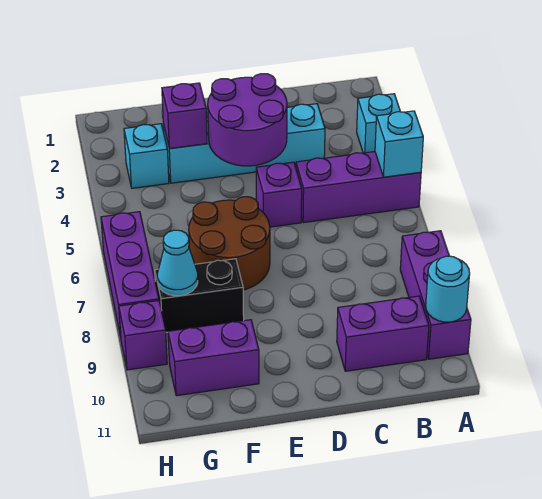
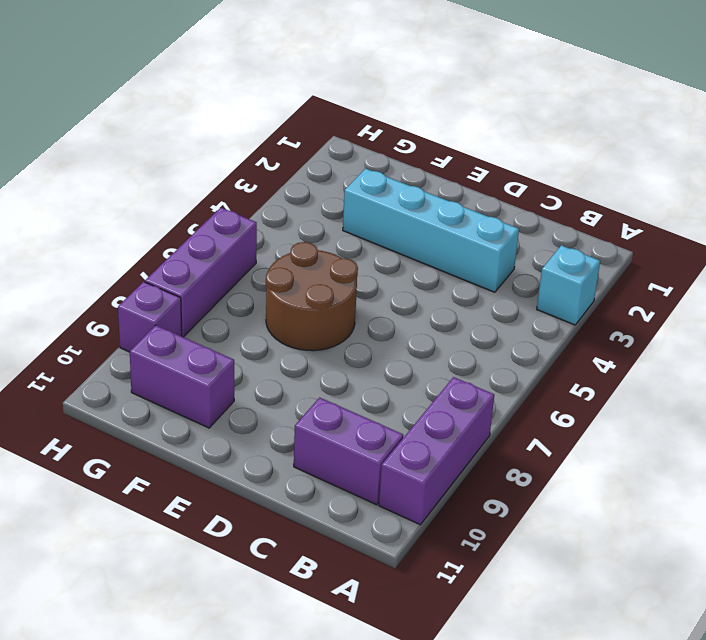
none -> purple 1x3 brick [296,152,421,223]
none -> purple 1x1 brick [256,162,302,227]
none -> black 1x2 brick [155,259,244,332]

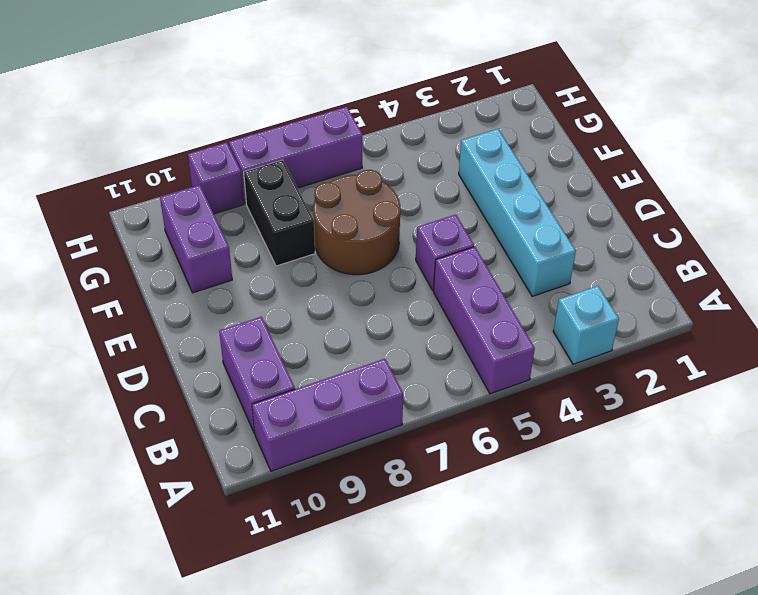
none -> cyan 1x1 brick [124,124,169,188]
none -> cyan 1x1 brick [375,111,423,177]
none -> cyan 1x1 round brick [426,256,470,322]

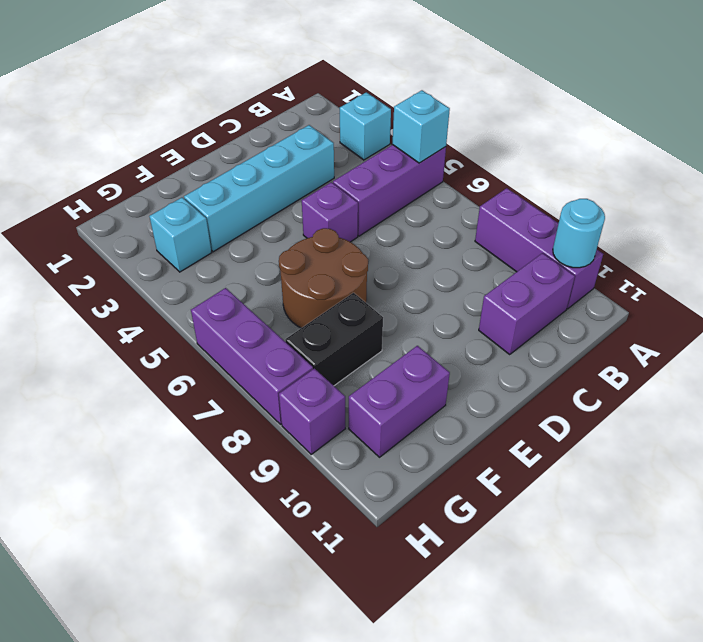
none -> purple 2x2 round brick [208,74,287,166]
none -> purple 1x1 brick [162,83,207,149]
none -> cyan 1x1 cone [157,230,198,296]

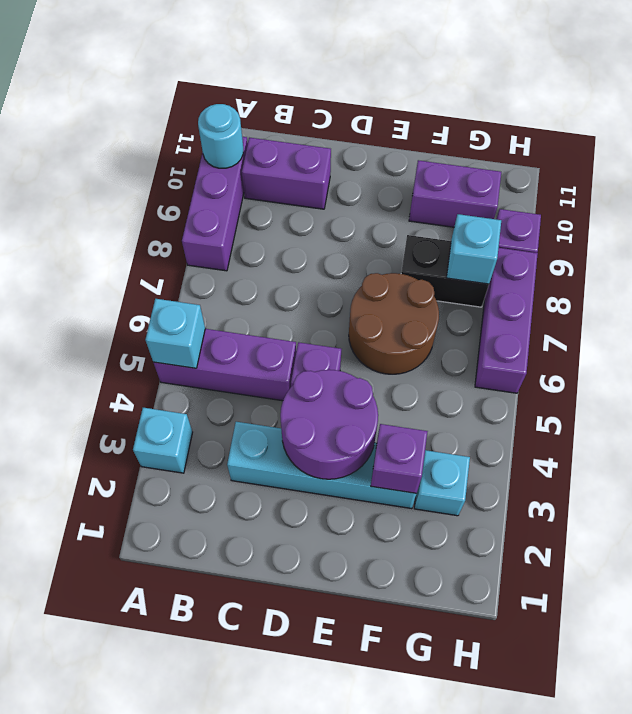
cyan 1x1 brick [446,214,501,284] -> cyan 1x1 cone [157,230,198,296]

